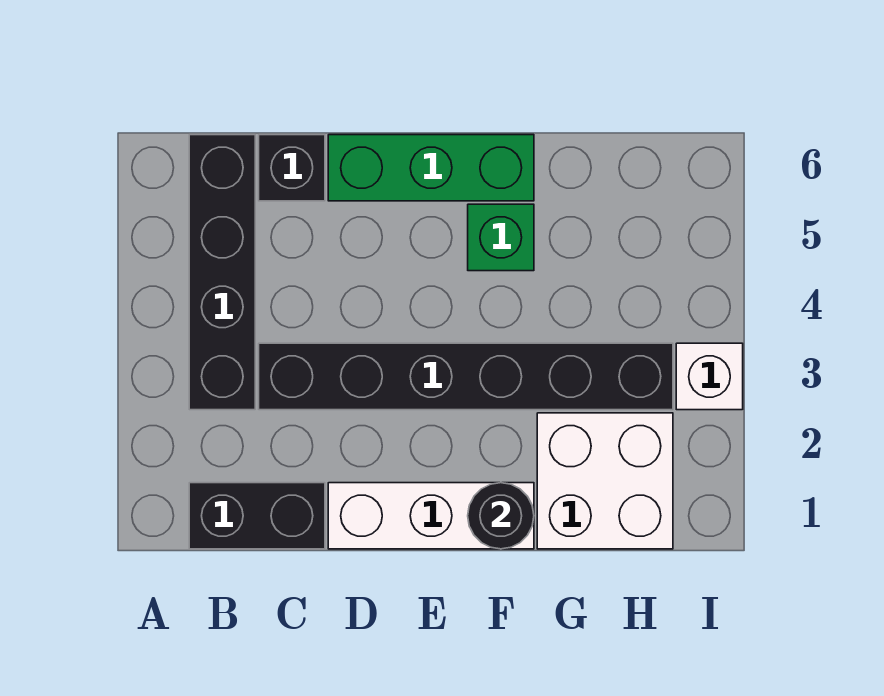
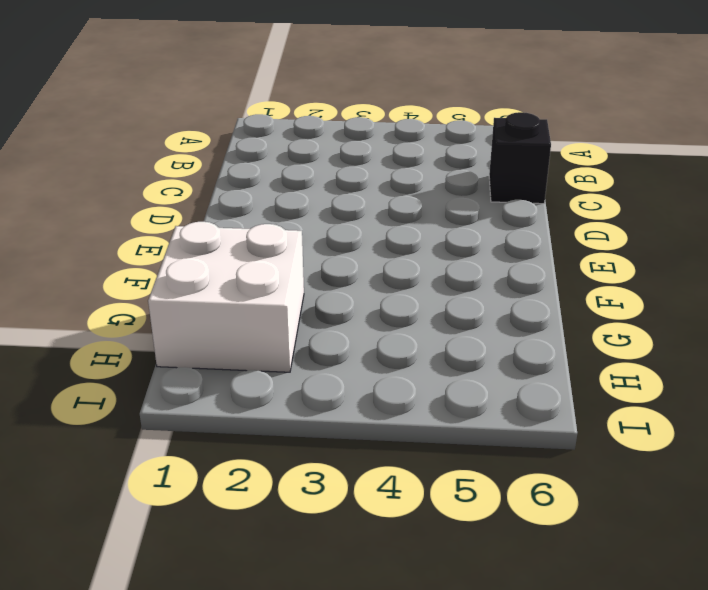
none -> black 1x2 brick [189,483,325,549]
none -> black 1x4 brick [189,135,255,410]

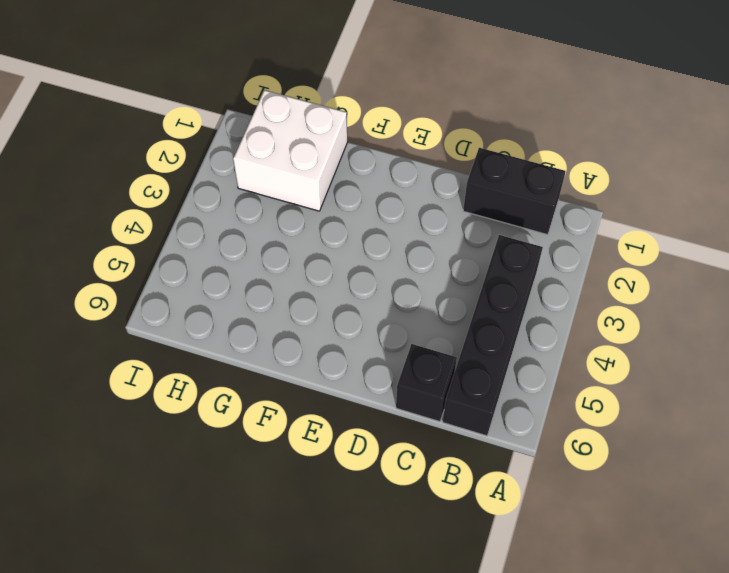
none -> black 1x6 brick [259,343,673,410]
none -> white 1x3 brick [328,483,534,549]

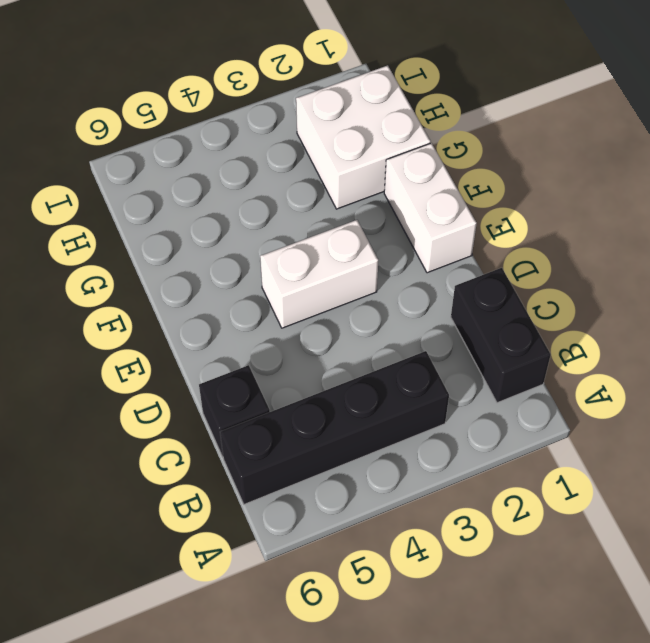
white 1x2 brick [384,143,477,273] -> white 1x3 brick [328,483,534,549]
white 1x2 brick [260,220,378,328] -> black 1x6 brick [259,343,673,410]
none -> green 1x3 brick [328,135,534,201]
none -> green 1x1 brick [468,204,534,271]

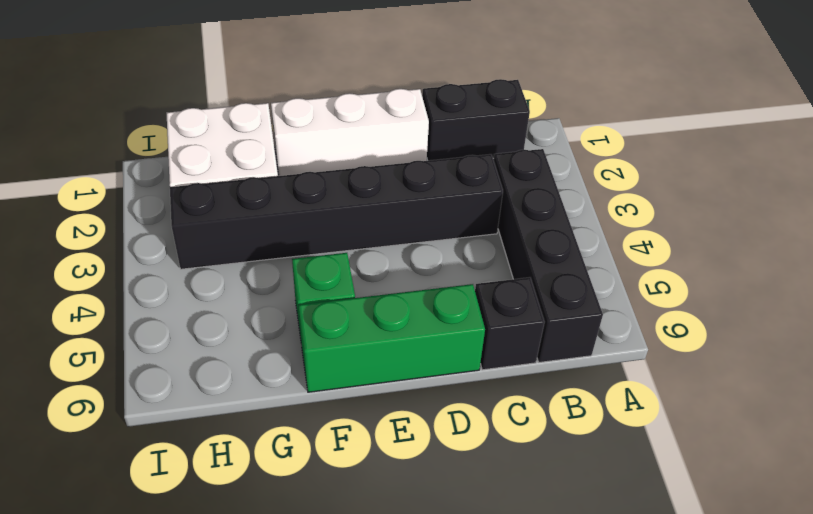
none -> white 1x1 brick [676,343,743,410]
none -> black 1x1 round brick [468,483,534,549]

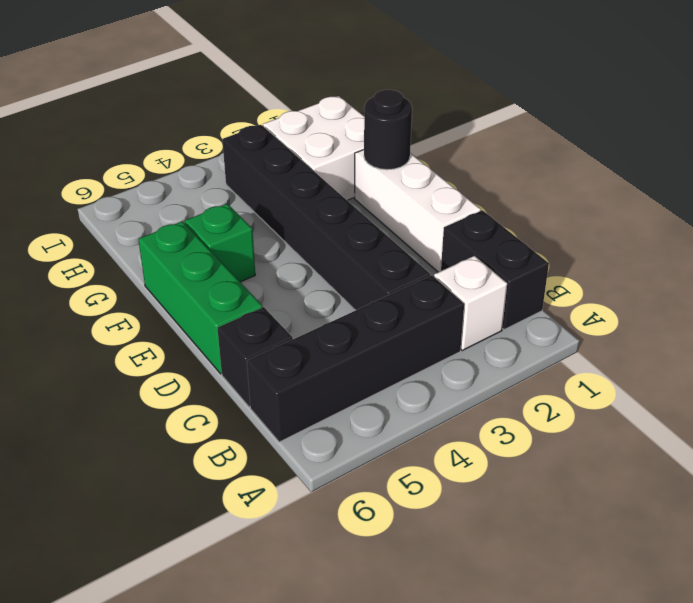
white 1x1 brick [434,256,507,350] -> white 1x1 brick moved to [676,343,743,410]

